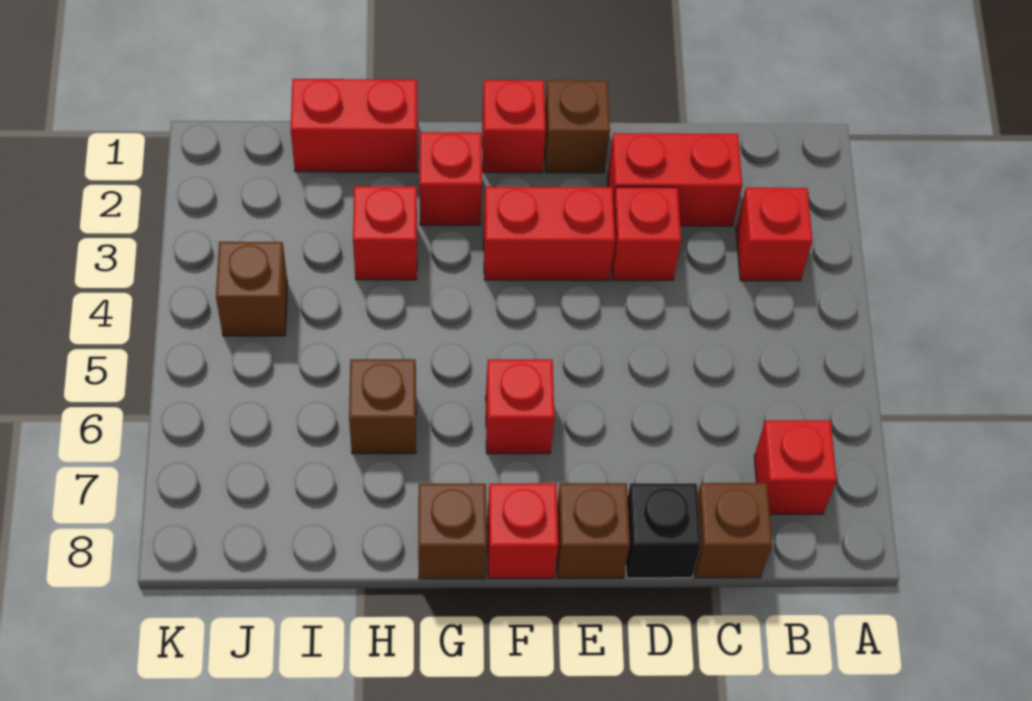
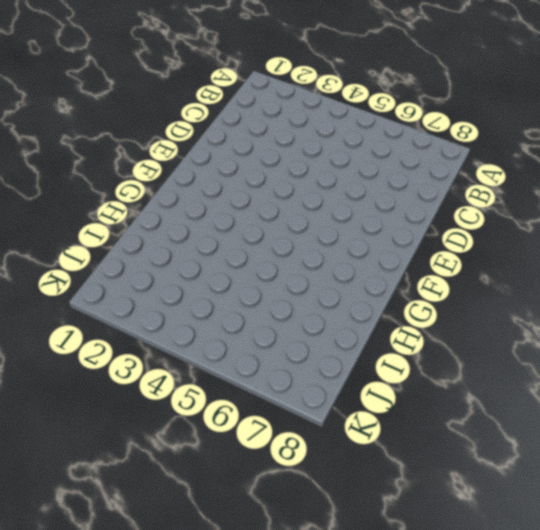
none -> red 1x1 brick [736,188,813,281]
none -> red 1x1 brick [754,420,837,514]
none -> red 1x2 brick [608,133,742,226]

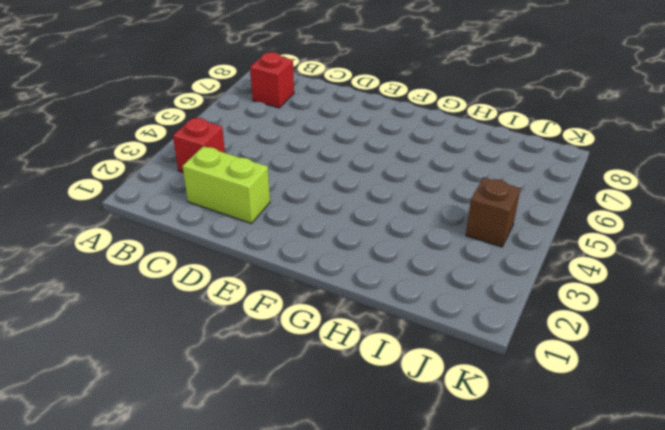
lime 1x2 brick [182,146,270,223] -> red 1x2 brick [608,133,742,226]
none -> brown 1x1 brick [695,483,772,578]
none -> red 1x1 brick [612,187,681,280]
none -> black 1x1 brick [626,483,701,578]

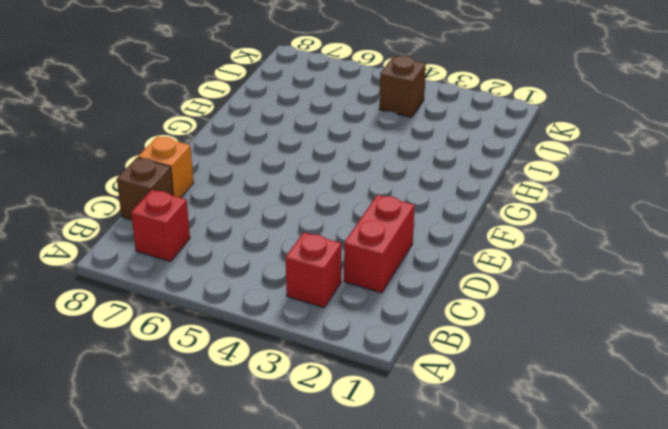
orange 1x1 brick [138,136,194,198] -> black 1x1 brick [626,483,701,578]
none -> red 1x1 brick [612,187,681,280]
none -> brown 1x1 brick [544,80,610,173]
none -> red 1x2 brick [484,187,615,280]

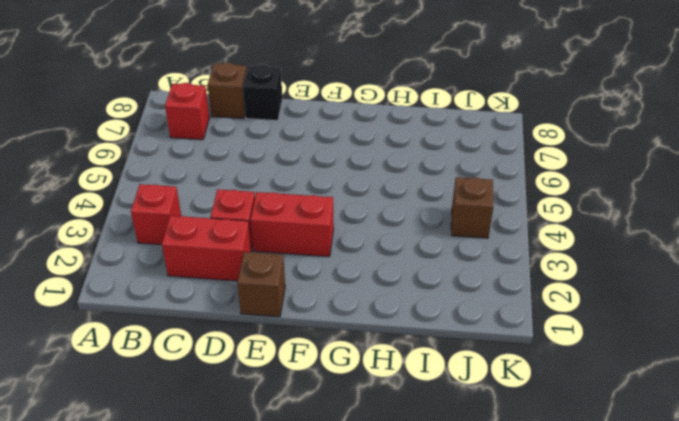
none -> brown 1x1 brick [557,483,630,578]
none -> red 1x1 brick [482,80,546,173]
none -> red 1x1 brick [486,359,554,454]

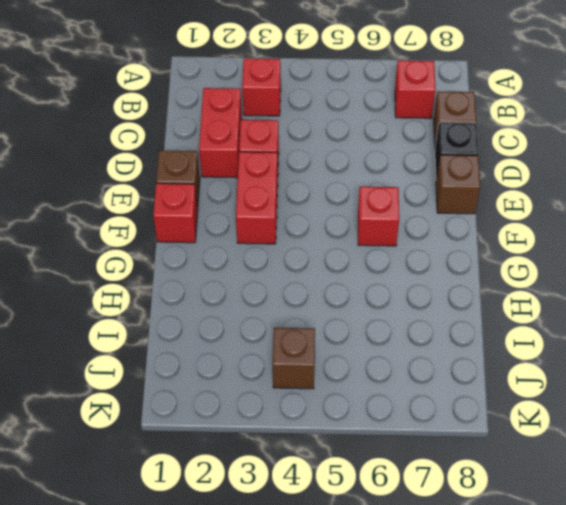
none -> red 1x1 brick [487,483,558,578]
none -> red 1x1 brick [420,132,482,225]
none -> brown 1x1 brick [418,484,487,579]

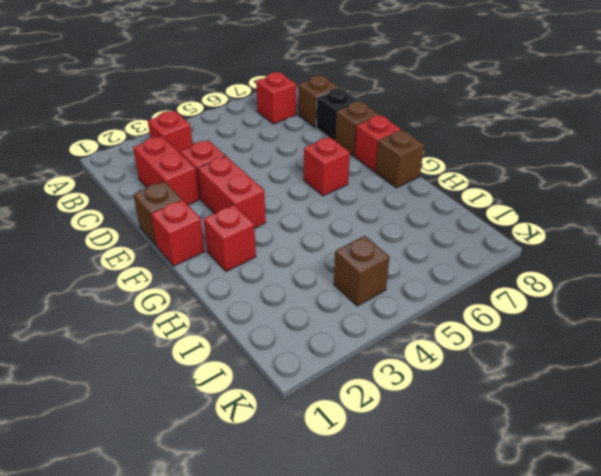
none -> red 1x2 brick [290,79,418,172]
none -> red 1x1 brick [353,186,417,280]
none -> brown 1x1 brick [349,359,416,454]

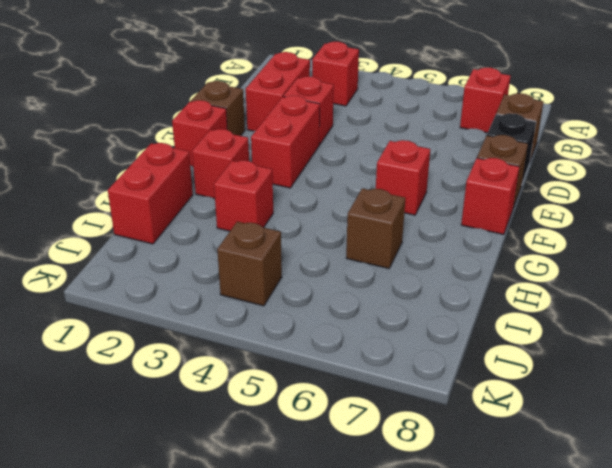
none -> brown 1x1 brick [418,484,487,579]

